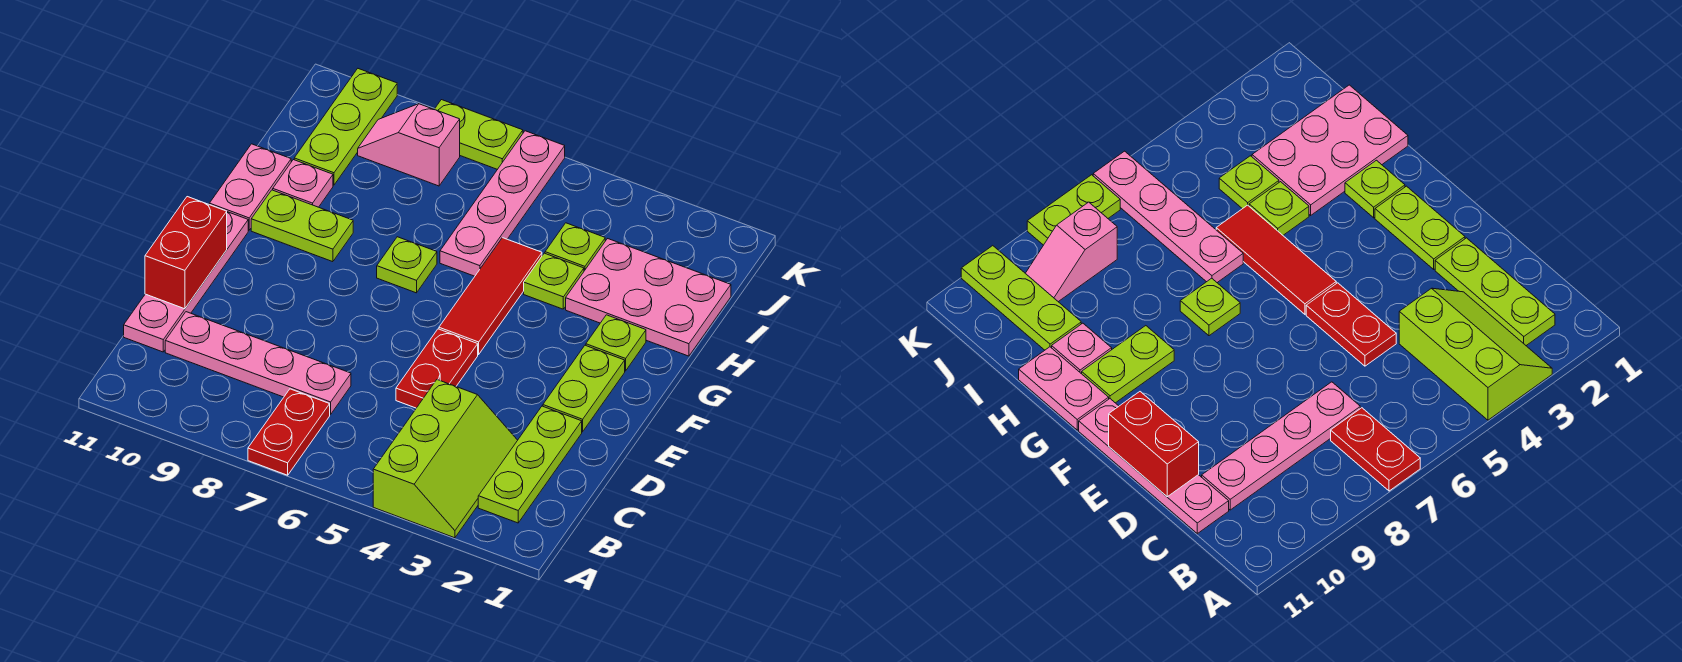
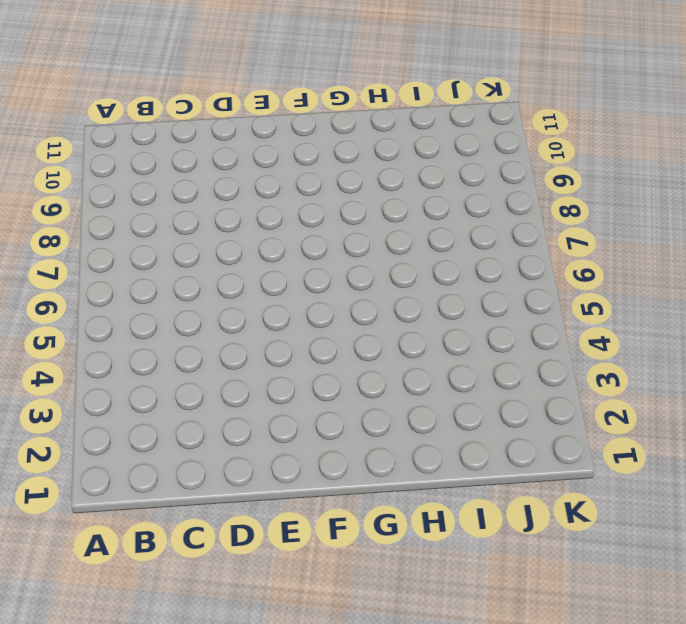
none -> lime 2x3 slope [373,380,518,538]
none -> red 1x2 plate [248,389,330,475]
none -> lime 1x3 plate [478,406,582,523]

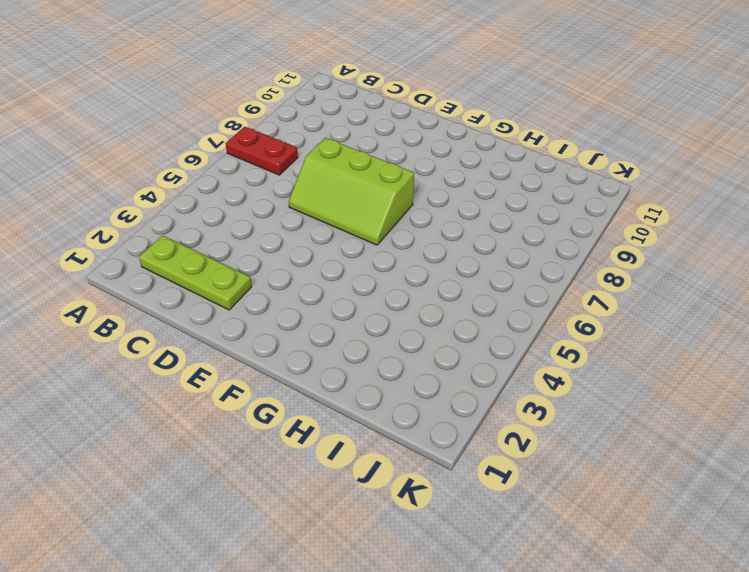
lime 2x3 slope [289,138,414,245] -> lime 2x3 slope moved to [373,380,518,538]
none -> pink 1x4 plate [165,312,351,414]
none -> pink 1x4 plate [124,212,248,352]
none -> red 1x2 plate [396,329,478,408]

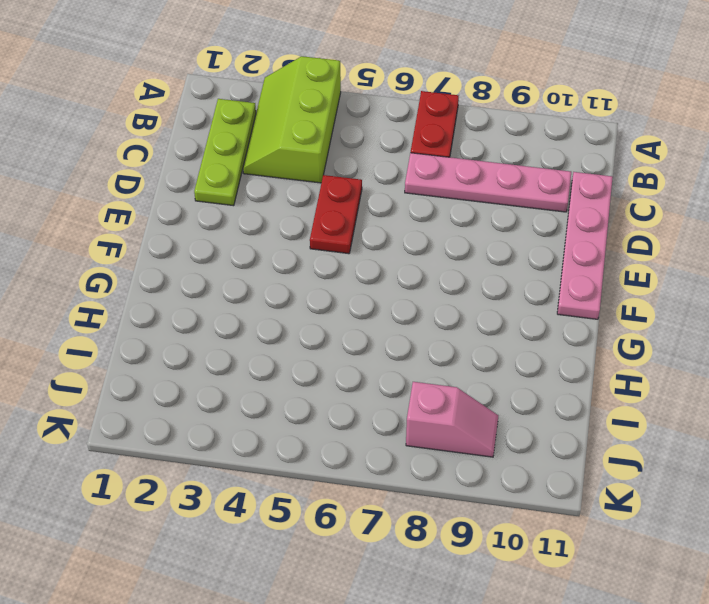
none -> lime 1x2 plate [543,345,625,432]
none -> red 1x3 tile [439,238,542,354]
none -> lime 1x1 plate [586,315,646,371]

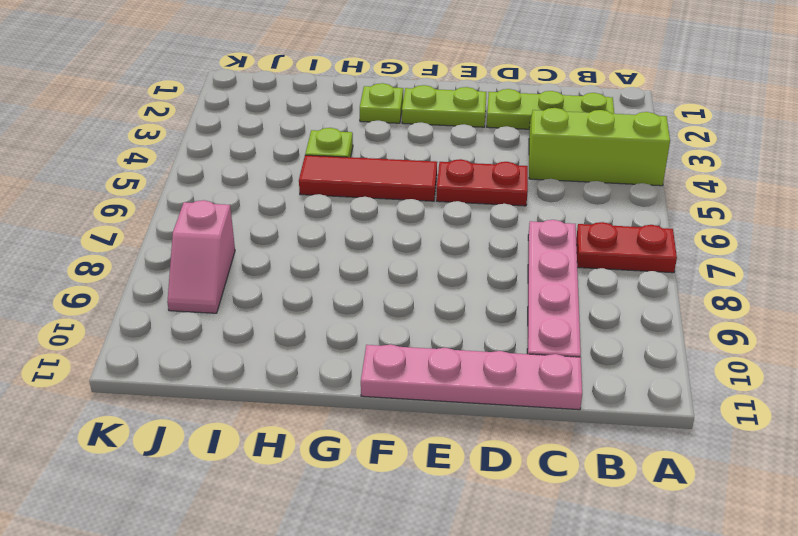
none -> lime 1x1 plate [377,237,437,293]
none -> lime 1x2 plate [251,190,353,262]
none -> pink 1x2 plate [209,144,291,230]

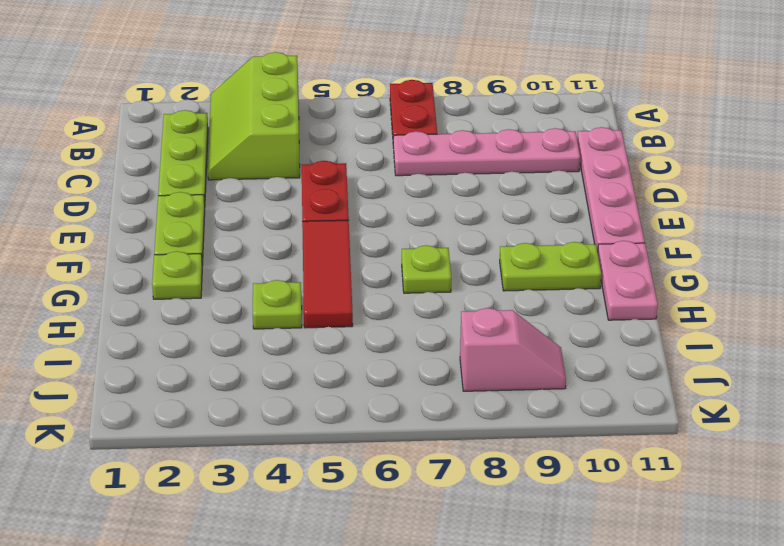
none -> pink 2x3 plate [566,239,731,356]
none -> pink 1x4 plate [440,131,565,276]
none -> pink 1x1 plate [273,160,333,207]

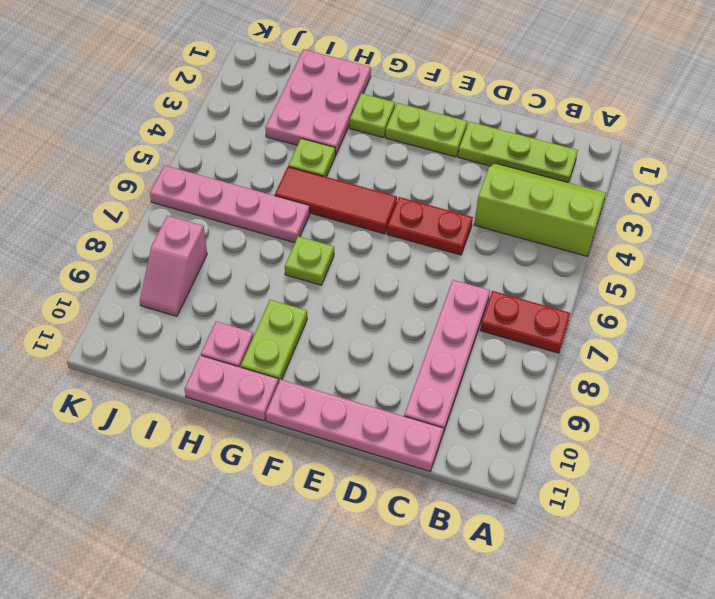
none -> lime 1x1 plate [545,223,605,271]
none -> lime 1x3 plate [294,69,397,185]
none -> lime 1x2 plate [434,100,523,169]

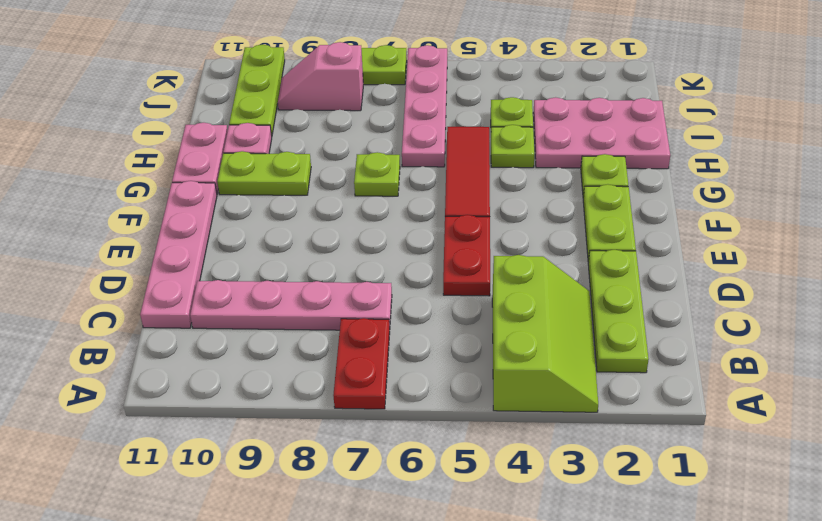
none -> red 1x2 brick [145,197,227,309]

